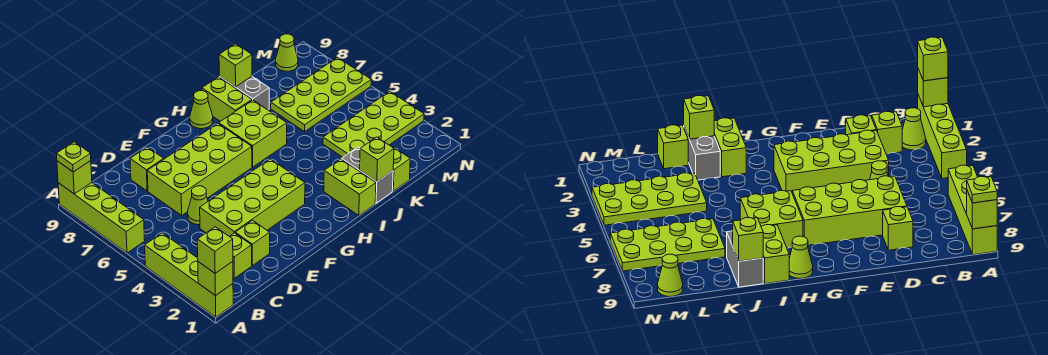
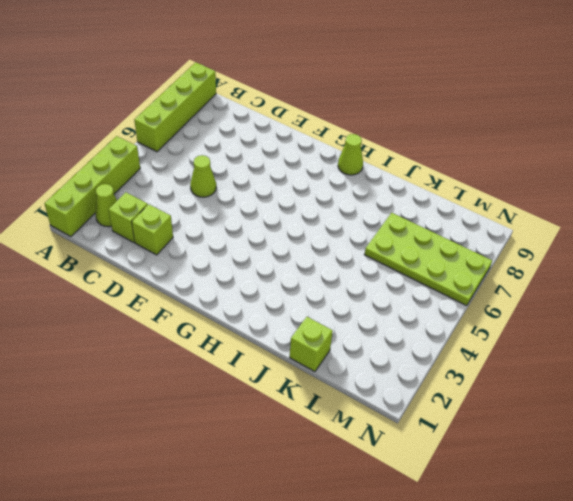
none -> lime 2x4 brick [200,159,305,236]
none -> lime 2x4 brick [147,123,252,215]
none -> lime 1x1 brick [130,147,164,191]

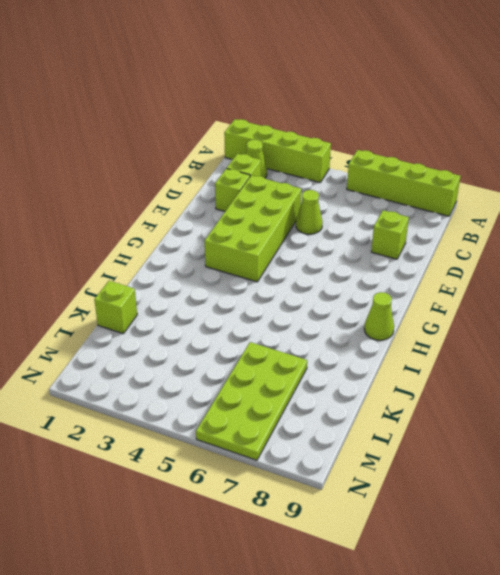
none -> lime 2x4 brick [147,123,252,215]
none -> lime 2x2 brick [219,100,287,167]
none -> lime 1x2 brick [324,159,376,216]

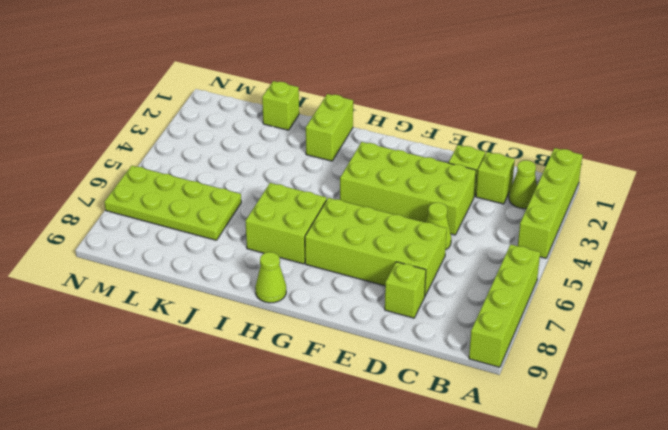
none -> lime 1x2 brick [202,77,252,121]
none -> grey 1x2 brick [342,147,393,203]
none -> grey 1x2 brick [219,76,269,110]

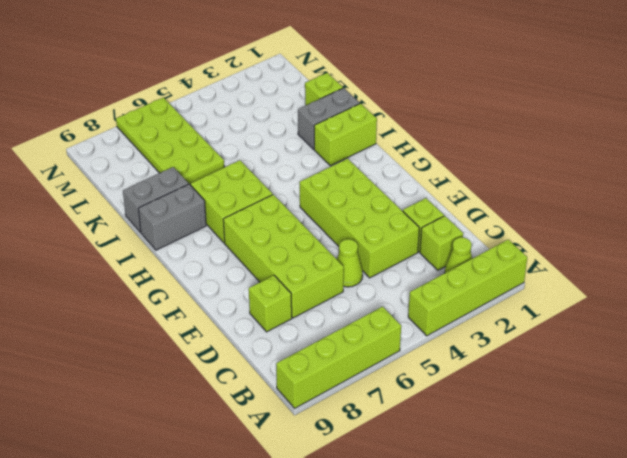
grey 1x2 brick [138,184,206,250] -> lime 1x2 brick [202,77,252,121]
none -> lime 1x1 cone [190,91,213,129]
none -> lime 2x4 plate [323,91,424,157]
none -> lime 1x1 cone [276,34,298,71]

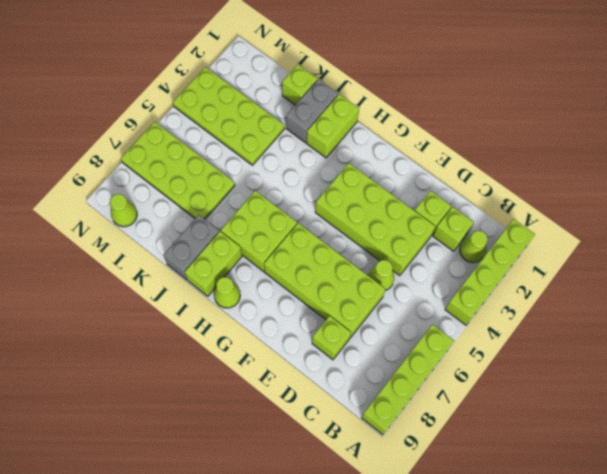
none -> lime 1x1 brick [198,261,233,296]
none -> lime 1x1 brick [57,161,92,194]
none -> lime 1x1 brick [360,137,394,182]

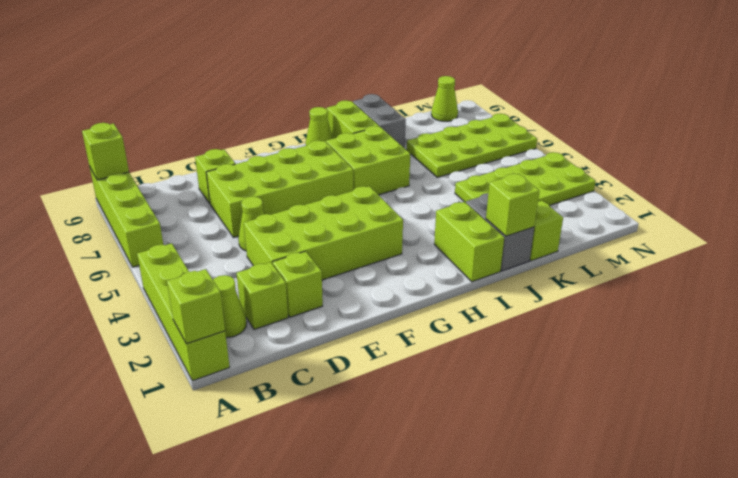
none -> lime 1x1 brick [219,44,252,87]
none -> lime 1x1 brick [197,227,233,273]
none -> lime 1x1 plate [56,142,91,172]

